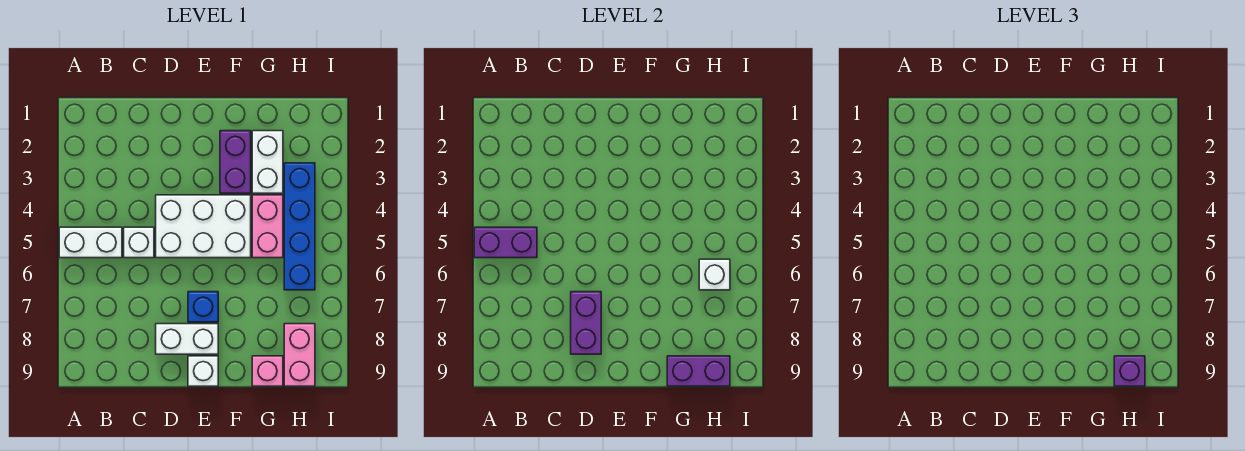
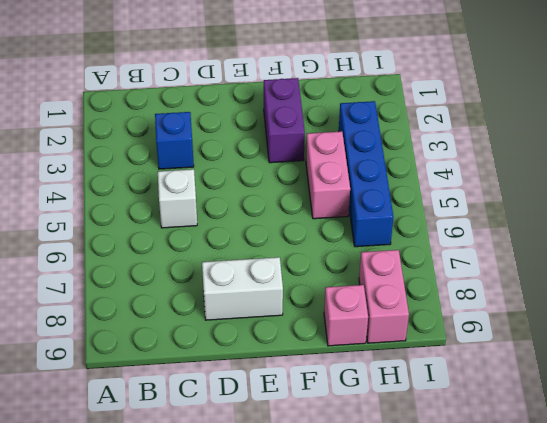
blue 1x1 brick [155,112,194,169] -> blue 1x1 brick moved to [188,292,218,322]
none -> white 1x2 brick [59,227,122,258]
none -> white 2x3 brick [156,195,251,258]
none -> white 1x1 brick [188,356,218,386]

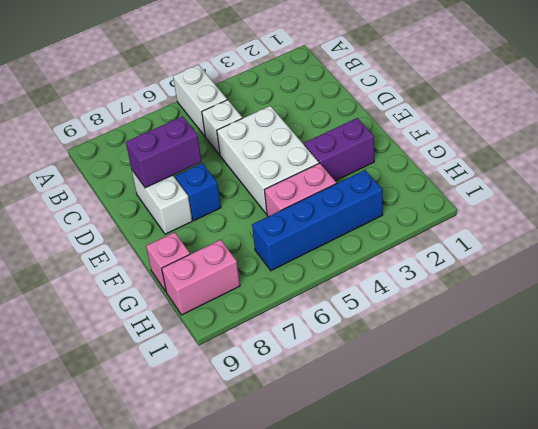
none -> white 1x1 brick [188,356,218,386]
none -> white 1x2 brick [252,131,283,193]
none -> purple 1x2 brick [474,227,537,258]

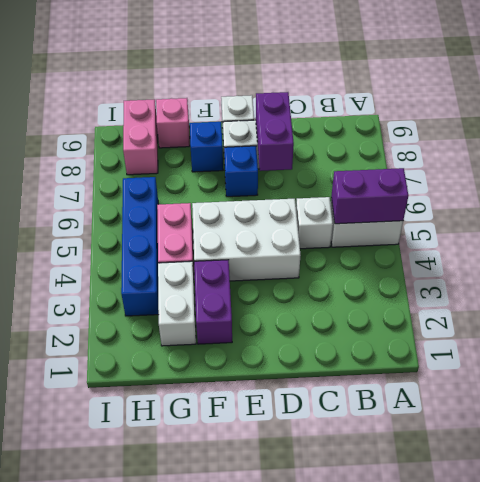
blue 1x1 brick [190,122,223,172] -> none
none -> purple 1x2 brick [667,356,730,386]
none -> white 1x1 brick [699,259,730,290]
none -> purple 1x1 brick [1114,356,1145,386]

